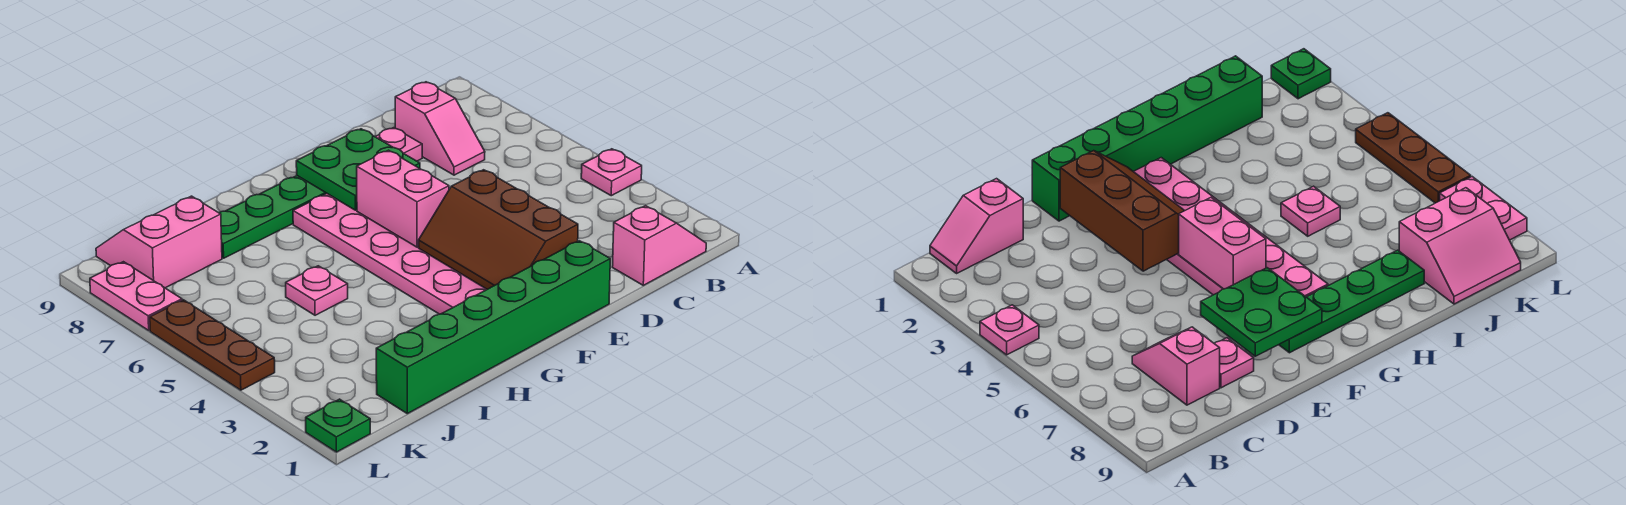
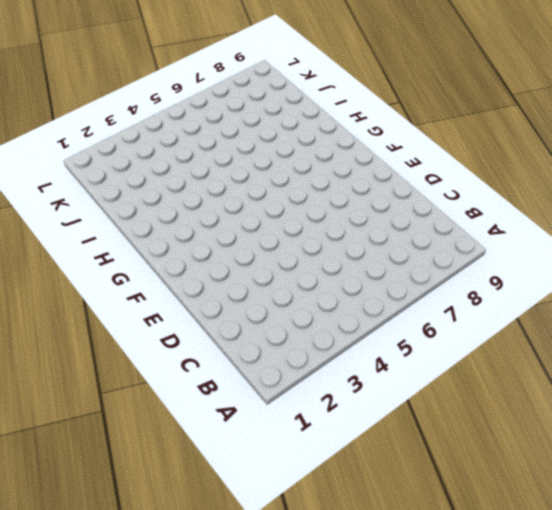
none -> pink 1x1 plate [581,149,642,196]
none -> pink 1x2 slope [612,206,706,285]
none -> pink 1x2 slope [395,82,485,175]

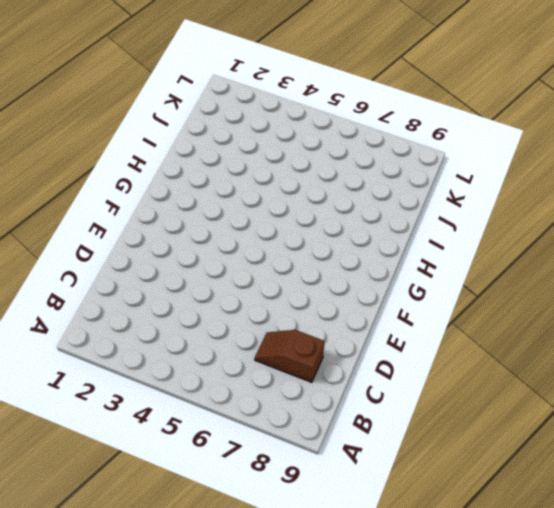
brown 1x2 slope [255,330,324,382] -> pink 1x2 slope [395,82,485,175]
none -> pink 1x1 plate [581,149,642,196]
none -> pink 1x2 slope [612,206,706,285]
none -> pink 1x1 plate [375,128,422,161]

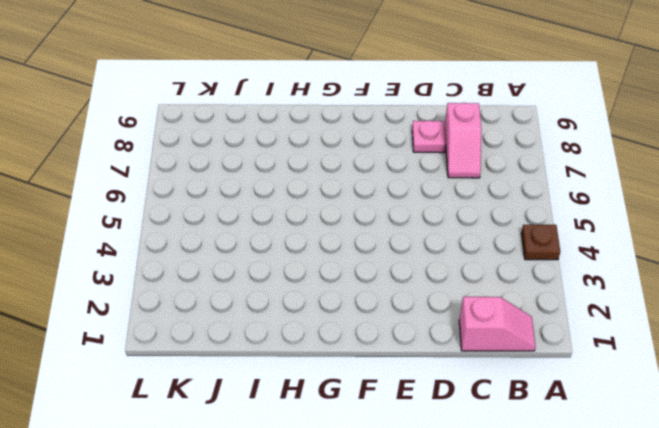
brown 1x1 plate [521,225,560,260] -> pink 1x1 plate [581,149,642,196]
none -> green 1x6 brick [376,241,610,414]
none -> pink 2x6 plate [293,194,487,314]
none -> green 1x4 plate [219,176,327,258]

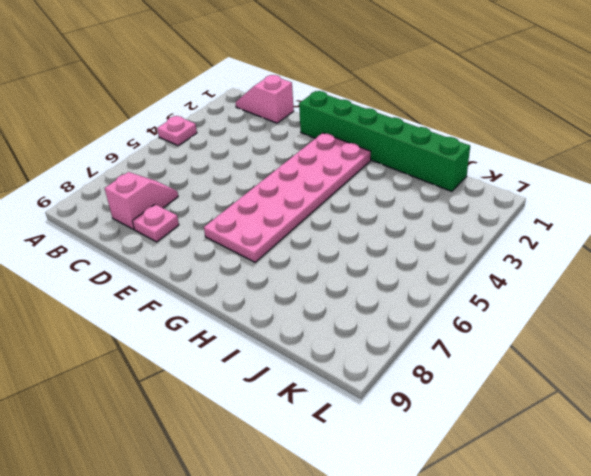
none -> green 1x4 plate [219,176,327,258]
none -> pink 1x1 plate [286,266,348,315]
none -> pink 2x2 slope [96,196,222,288]

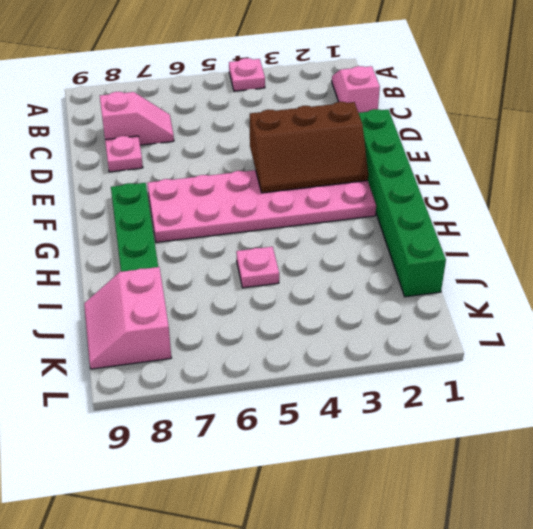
none -> green 1x1 plate [306,399,370,452]
none -> brown 1x3 plate [150,300,275,390]
none -> pink 1x2 plate [90,262,182,330]

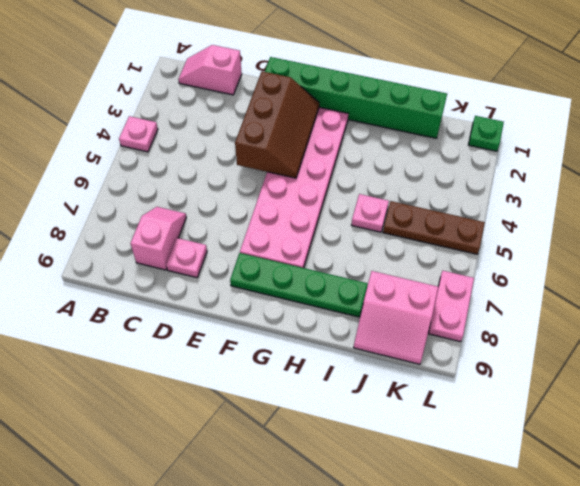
brown 1x3 plate [383,201,485,254] -> brown 1x3 plate turned to [150,300,275,390]
none -> green 2x2 plate [296,129,420,210]
none -> pink 1x2 brick [357,150,449,247]

